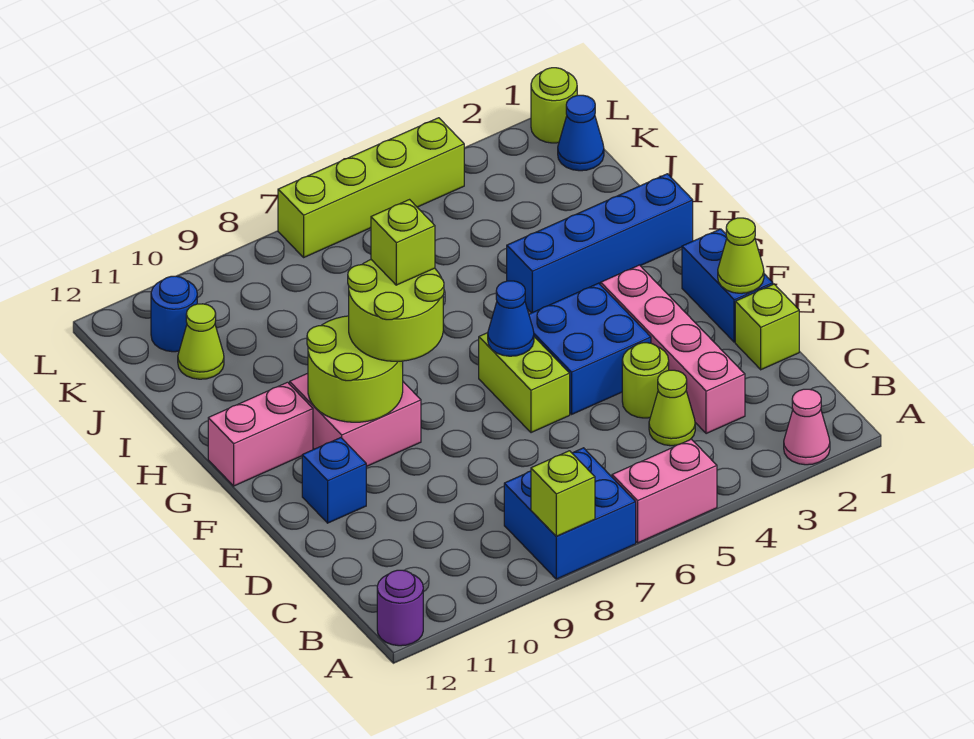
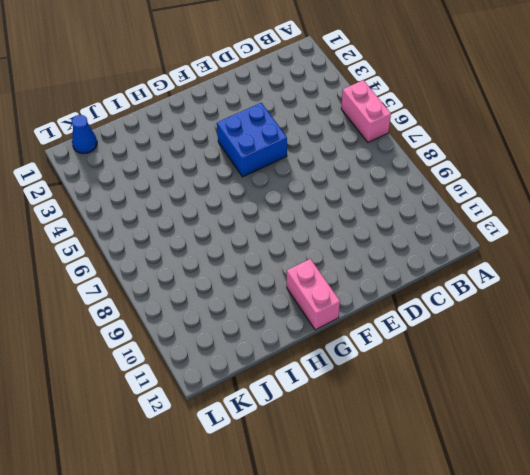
none -> pink 1x1 cone [784,389,830,465]
none -> blue 2x2 brick [504,448,636,579]
none -> purple 1x1 round brick [377,570,423,646]

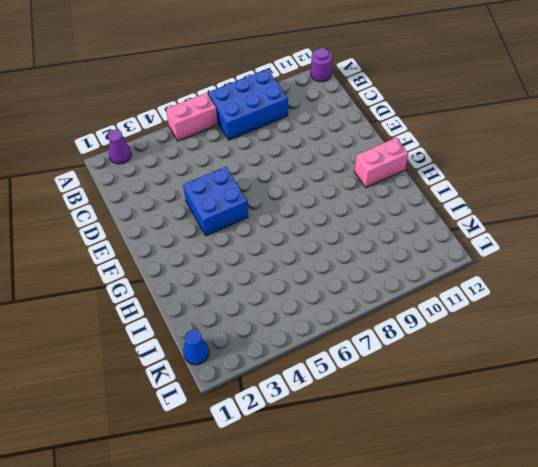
purple 1x1 cone [108,129,131,164] -> pink 1x1 cone [784,389,830,465]
blue 2x3 brick [208,69,288,140] -> blue 2x2 brick [504,448,636,579]
none -> pink 1x4 brick [601,265,745,434]
none -> lime 1x1 cone [649,370,695,446]
none -> lime 1x1 brick [735,284,799,370]

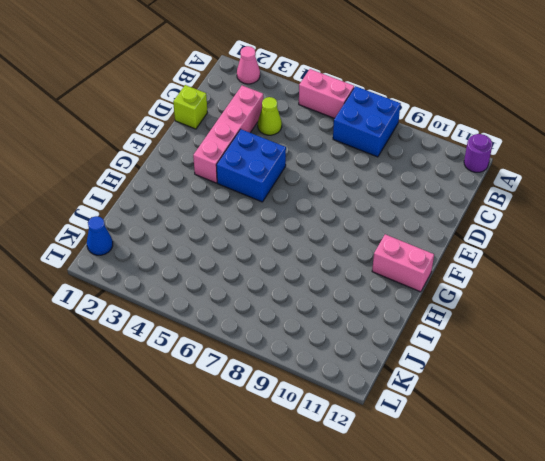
none -> lime 1x1 round brick [622,343,669,418]
none -> blue 1x2 brick [682,229,773,342]
none -> lime 1x2 brick [479,333,570,433]

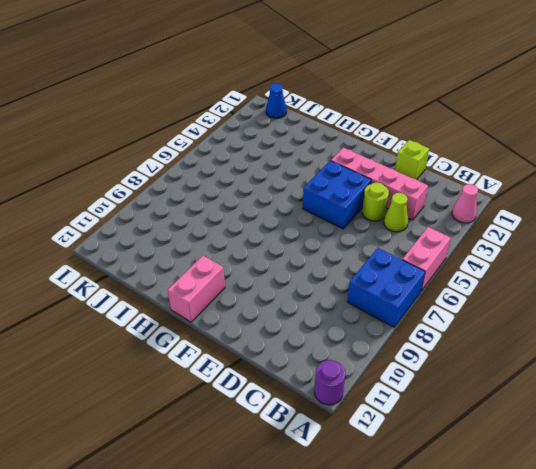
none -> blue 1x2 brick [682,229,773,342]
none -> lime 1x2 brick [479,333,570,433]
none -> blue 1x1 brick [302,438,366,523]

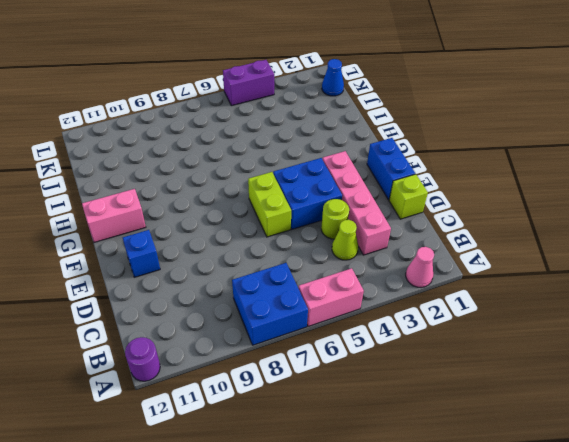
purple 1x2 brick [223,60,274,106] -> lime 1x4 brick [278,118,464,257]
none -> pink 2x2 brick [290,373,421,467]
none -> blue 1x4 brick [507,174,693,313]
none -> lime 1x1 cone [178,304,224,379]

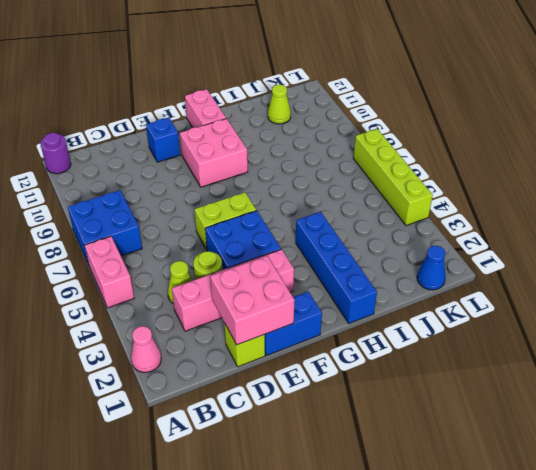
pink 2x2 brick [210,256,295,345] -> lime 1x1 cone [718,218,764,293]
none -> blue 1x1 round brick [151,276,197,352]
none -> lime 1x1 round brick [531,68,577,143]
none -> lime 1x1 brick [531,451,595,536]

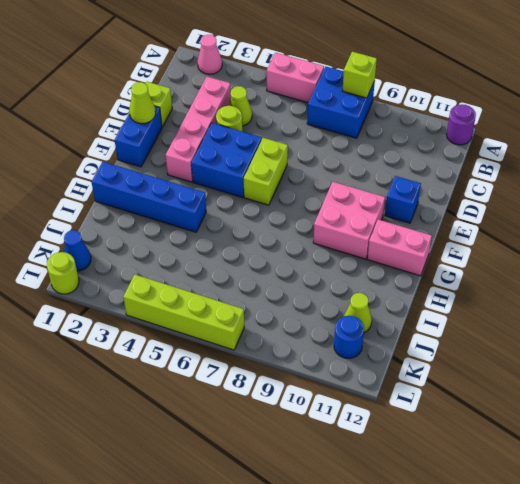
none -> blue 1x1 cone [488,281,534,356]
none -> lime 2x2 round brick [307,316,403,422]
none -> lime 2x2 round brick [348,260,444,361]

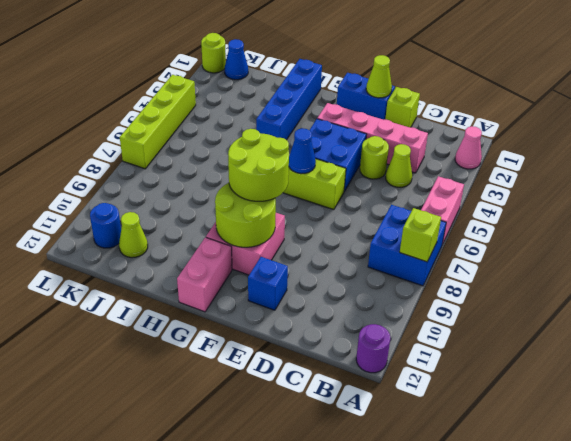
none -> lime 1x1 brick [371,200,435,285]

